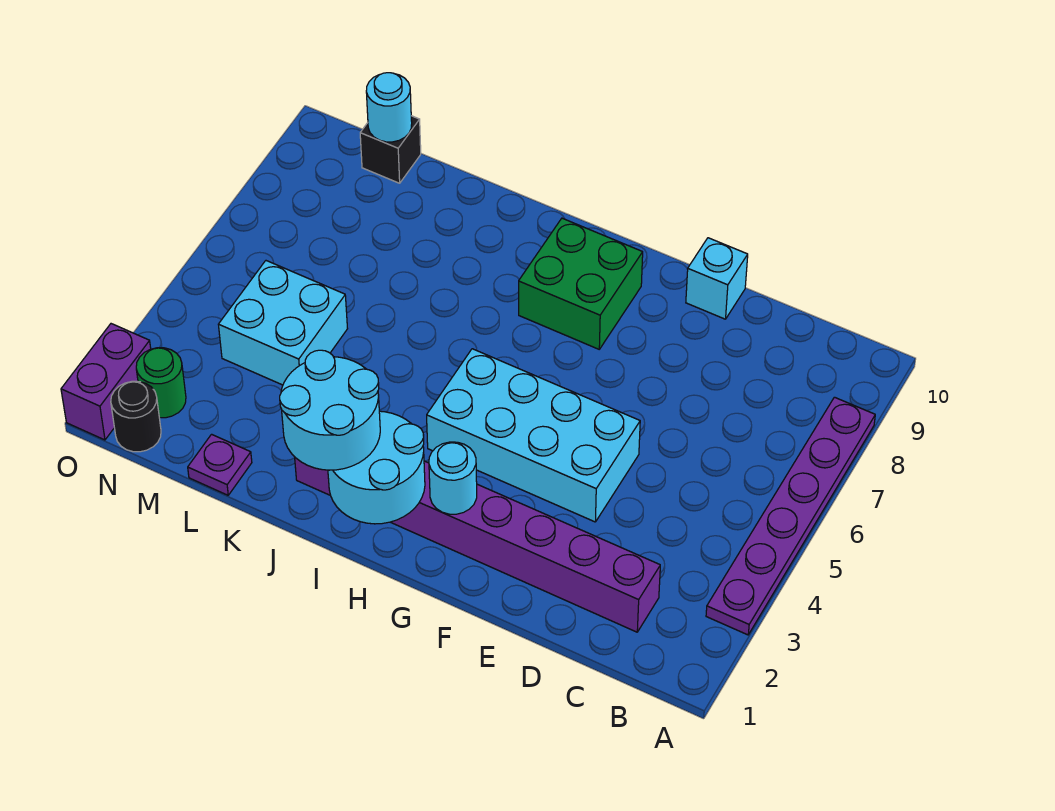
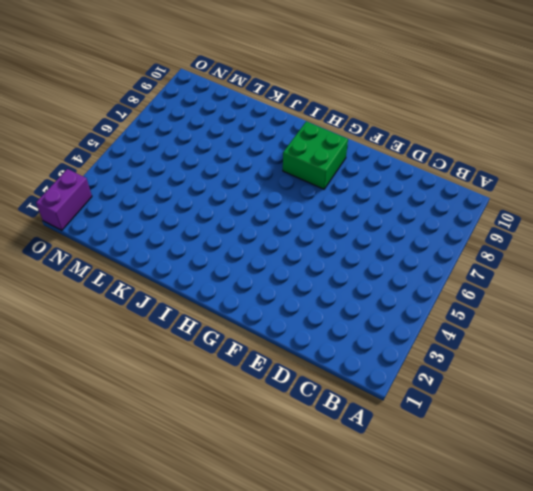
none -> purple 1x6 plate [706,397,875,635]
none -> purple 1x8 brick [295,458,660,632]
none -> cyan 2x4 brick [427,349,640,522]

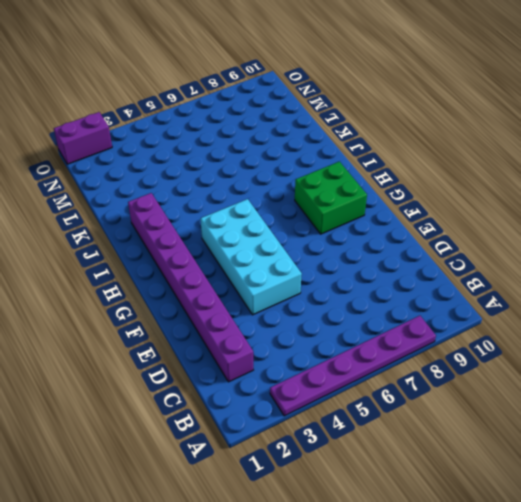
none -> cyan 1x1 brick [686,238,748,319]
none -> purple 1x1 plate [188,434,252,495]
none -> cyan 2x2 brick [218,261,348,385]

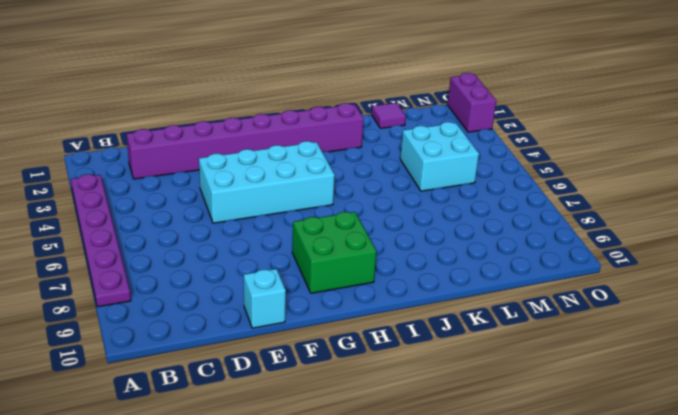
purple 1x1 tile [372,103,406,128] -> purple 1x1 plate [188,434,252,495]
none -> black 1x1 brick [360,116,421,183]
none -> black 1x1 round brick [111,381,161,452]
none -> green 1x1 round brick [136,348,186,418]

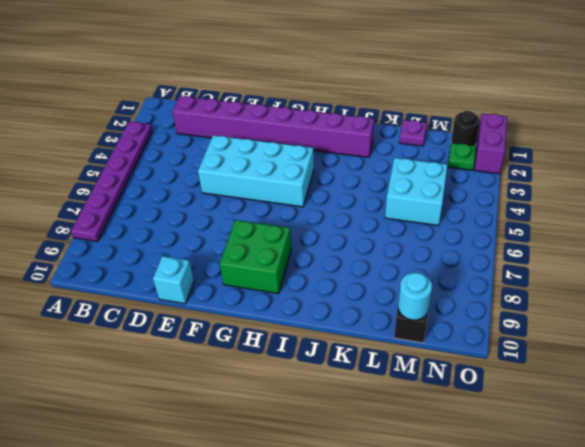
green 1x1 plate [448,143,476,170] -> green 1x1 round brick [136,348,186,418]
none -> cyan 1x1 round brick [429,442,477,514]
none -> cyan 2x2 round brick [328,411,425,524]
none -> cyan 2x2 round brick [280,350,380,470]

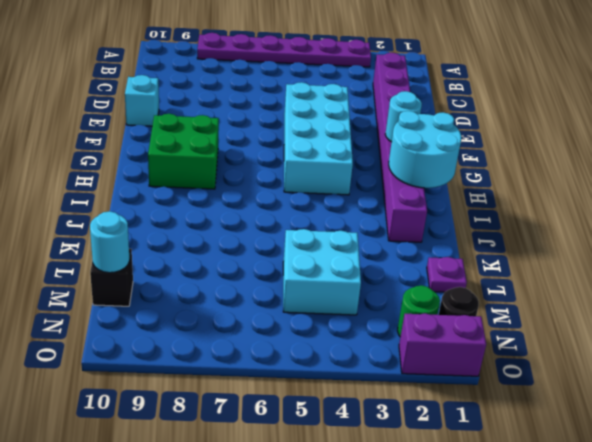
none -> cyan 2x2 round brick [280,350,380,470]

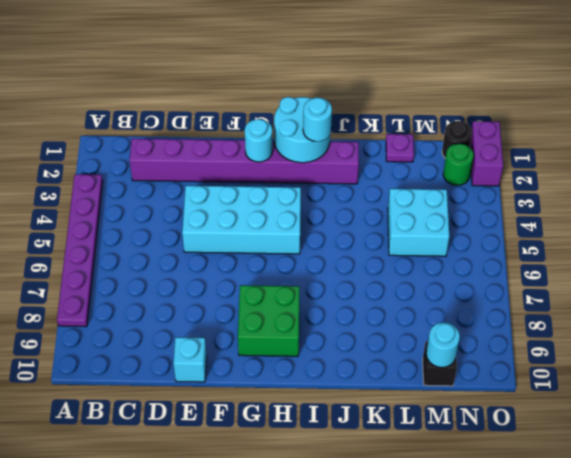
cyan 1x1 round brick [303,98,332,142] -> cyan 2x2 round brick [280,350,380,470]

